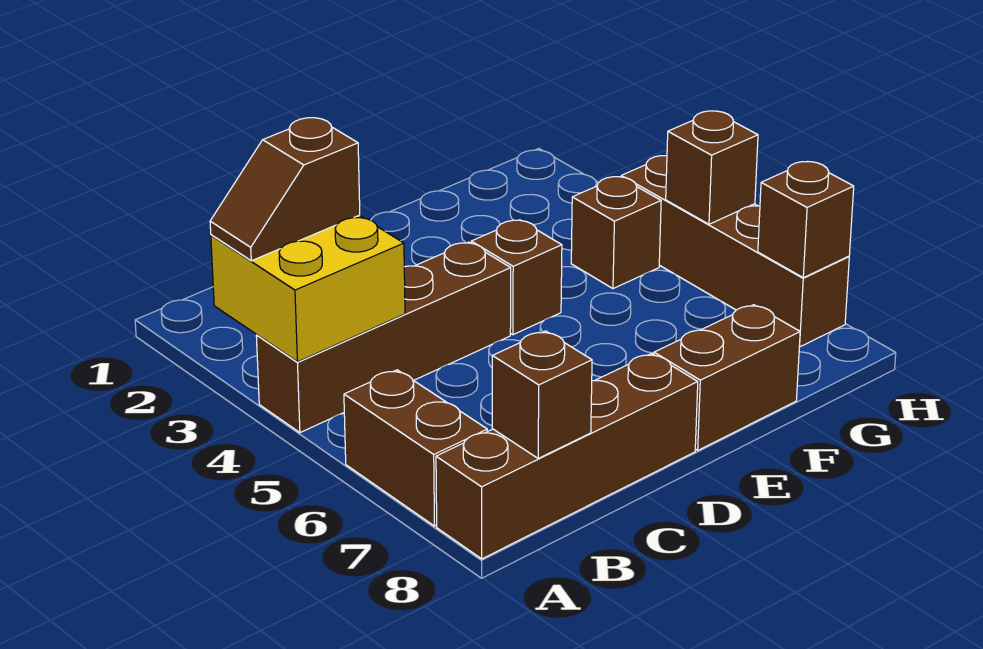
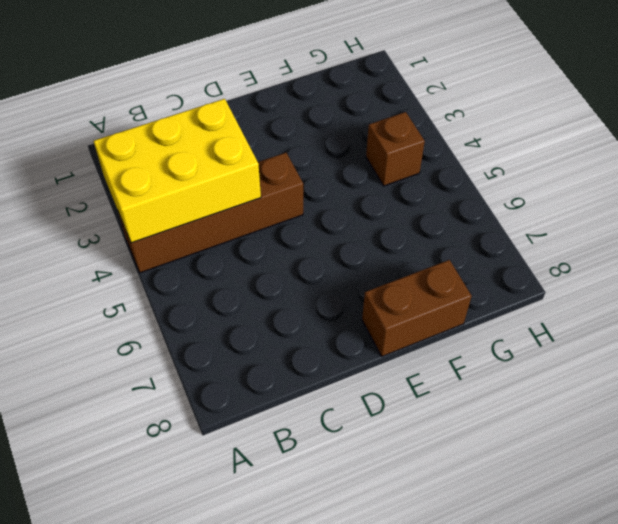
yellow 2x3 brick [94,99,261,243] -> yellow 2x2 brick [211,215,405,362]
none -> brown 1x2 brick [344,370,487,526]
none -> brown 1x4 brick [436,354,698,559]
none -> brown 1x1 brick [471,220,562,335]

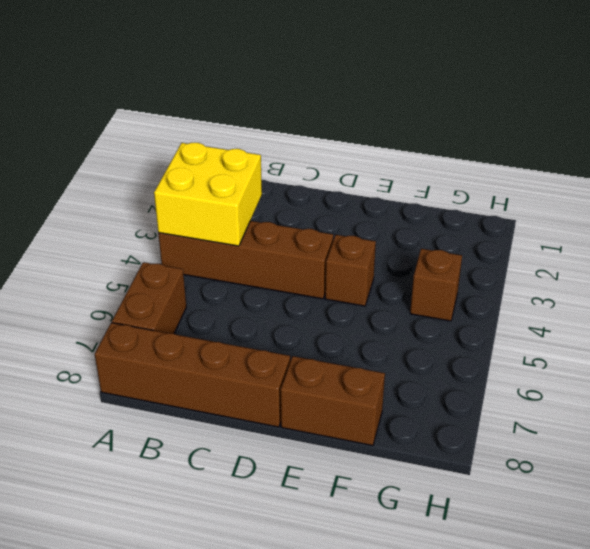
none -> brown 1x4 brick [621,156,849,347]
none -> brown 1x1 brick [492,331,592,458]
none -> brown 1x1 brick [666,111,758,224]

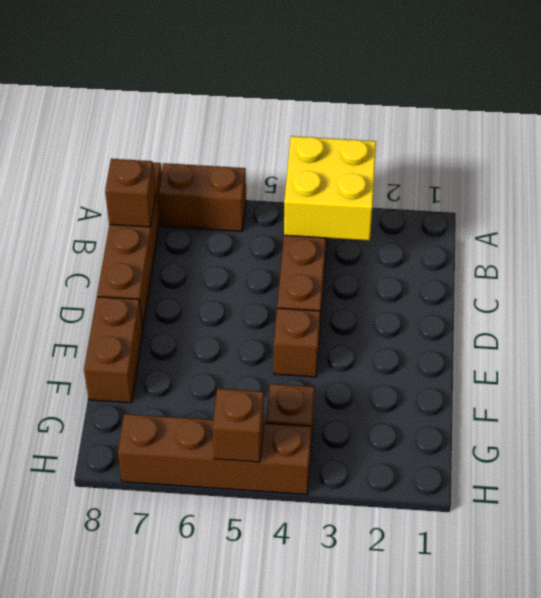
none -> brown 1x1 brick [758,162,854,278]
none -> brown 1x2 slope [210,118,360,261]

